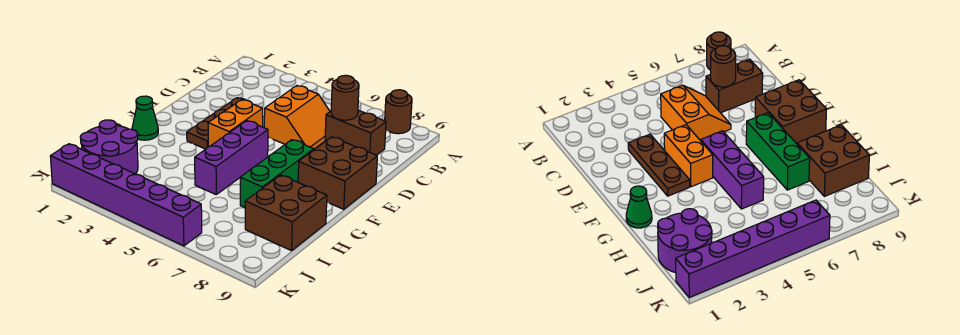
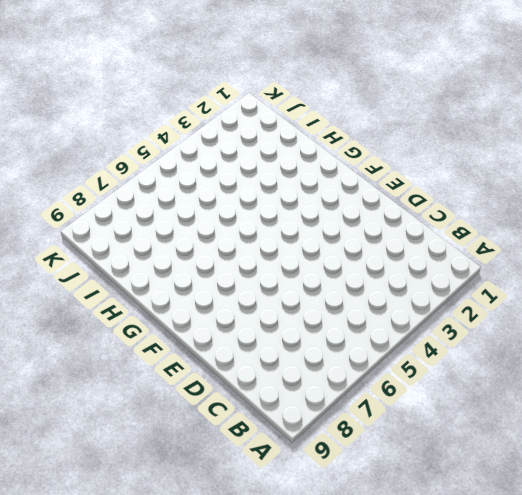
none -> brown 1x1 round brick [385,90,412,134]
none -> orange 2x2 slope [264,86,330,149]
none -> brown 1x2 brick [325,110,386,155]

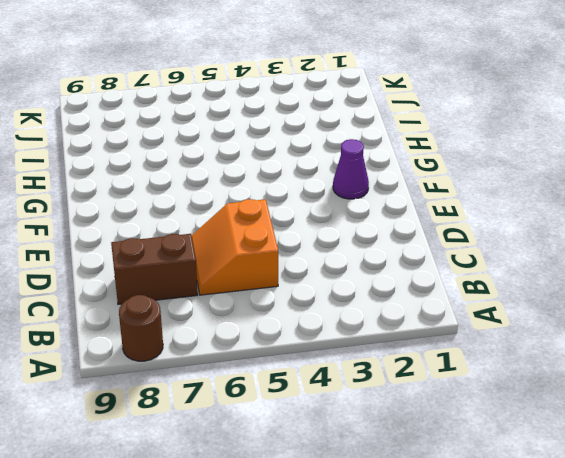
purple 1x1 cone [333,139,369,199] -> none
none -> brown 1x3 plate [187,98,245,149]
none -> orange 1x2 brick [208,100,263,147]
none -> brown 2x2 brick [298,137,377,209]

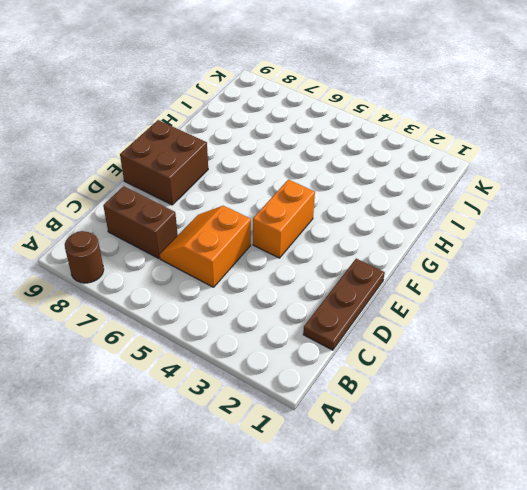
brown 1x3 plate [303,259,385,350] -> brown 1x3 plate moved to [187,98,245,149]
none -> purple 1x3 brick [195,121,268,194]
none -> green 1x3 brick [240,140,314,208]
none -> green 1x1 cone [132,96,158,140]

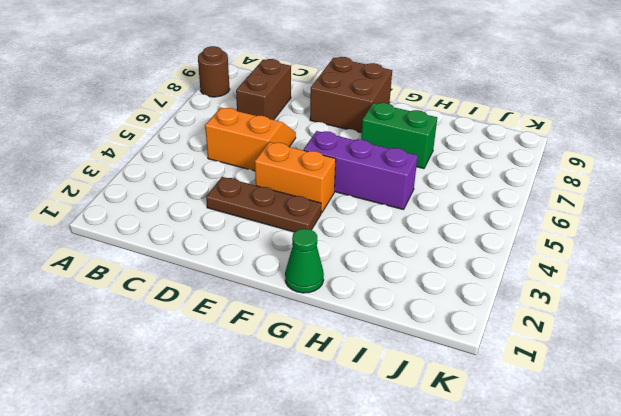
green 1x2 brick [361,103,437,169] -> green 1x3 brick [240,140,314,208]
none -> brown 2x2 brick [245,175,327,251]
none -> purple 2x2 round brick [80,120,138,174]
none -> purple 1x6 brick [50,144,202,246]

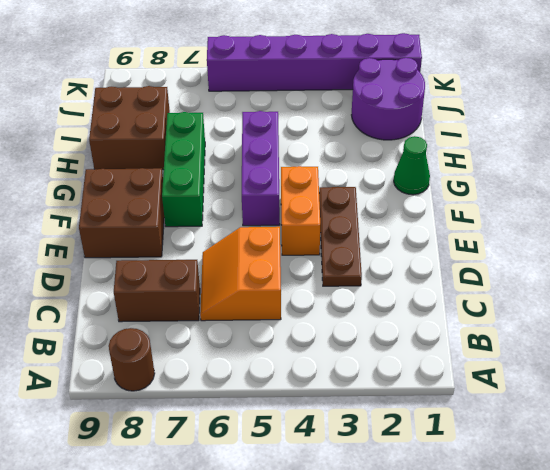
none -> brown 1x1 round brick [331,75,359,120]

